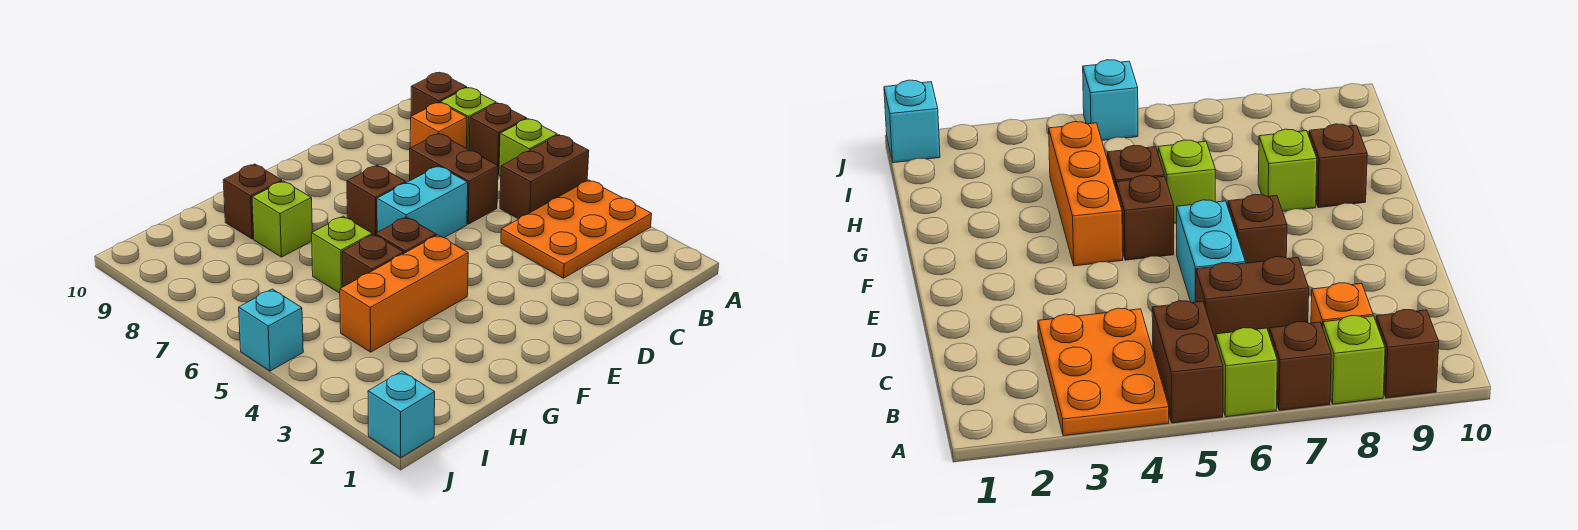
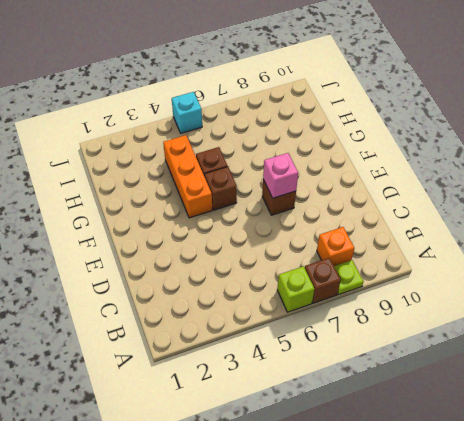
lime 1x1 plate [334,260,363,295] -> lime 1x1 brick [440,88,496,150]
pink 1x1 brick [263,153,298,198] -> none
none -> orange 2x3 plate [501,180,652,278]
none -> brown 1x2 brick [500,135,589,219]
none -> brown 1x1 brick [411,73,467,116]

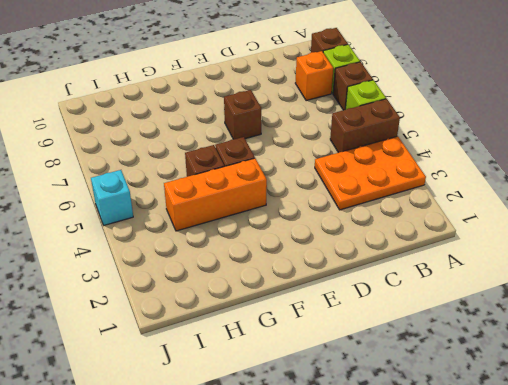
none -> brown 1x2 brick [410,134,498,224]
none -> cyan 1x2 brick [377,166,468,238]
none -> lime 1x1 brick [312,216,372,293]

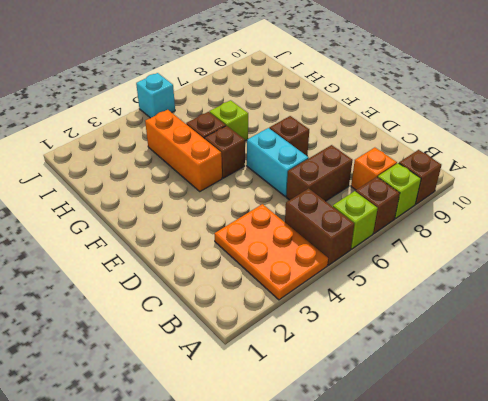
none -> lime 1x1 brick [252,181,312,257]
none -> brown 1x1 brick [223,164,282,239]
none -> cyan 1x1 brick [368,371,435,458]

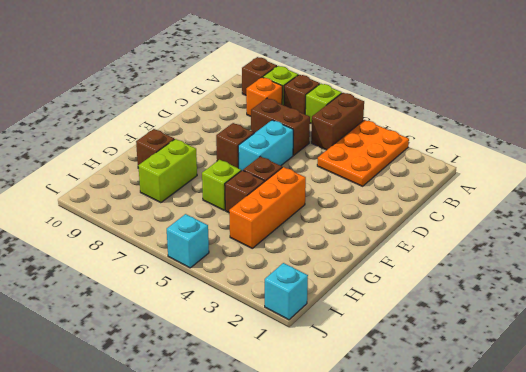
lime 1x2 brick [138,139,197,203] -> lime 1x1 brick [252,181,312,257]

